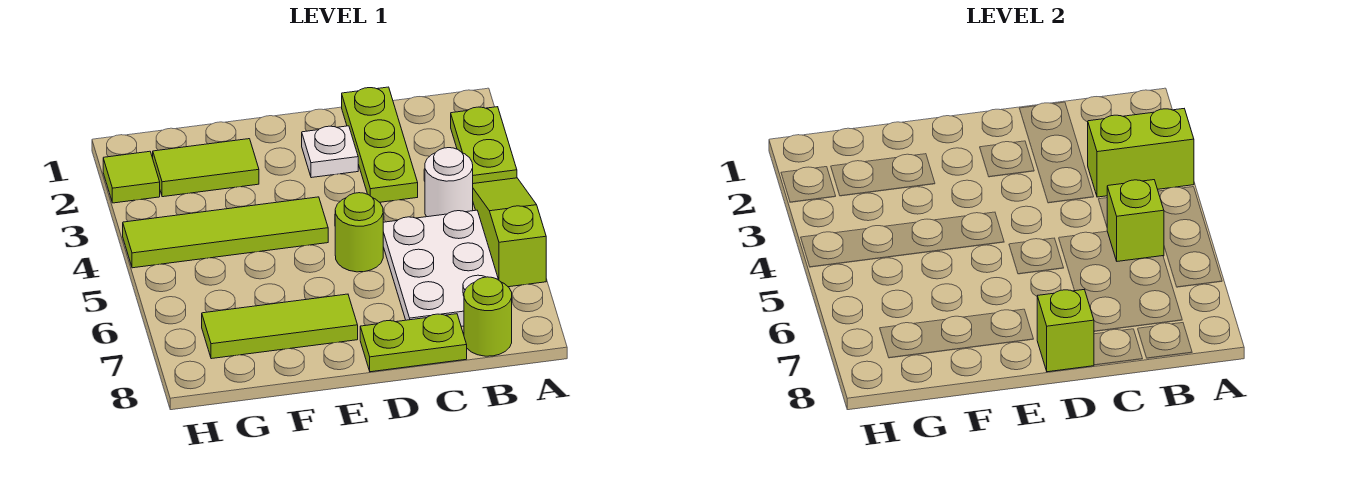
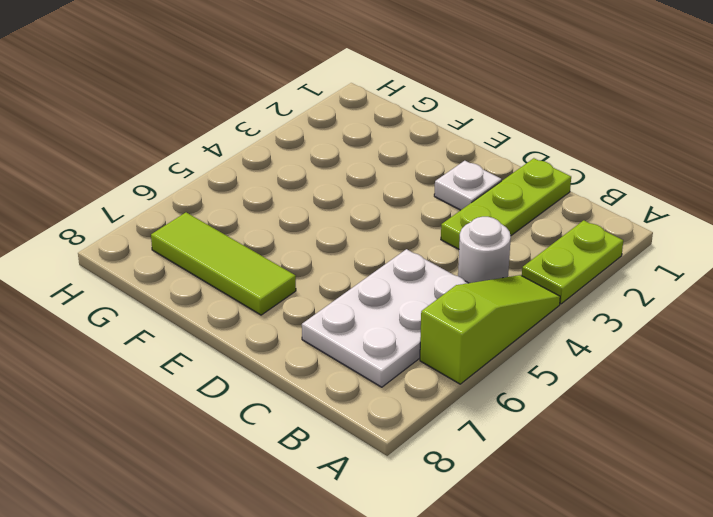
none -> lime 1x1 round brick [464,277,512,356]
none -> lime 1x2 plate [360,314,467,372]
none -> lime 1x1 round brick [335,193,383,272]

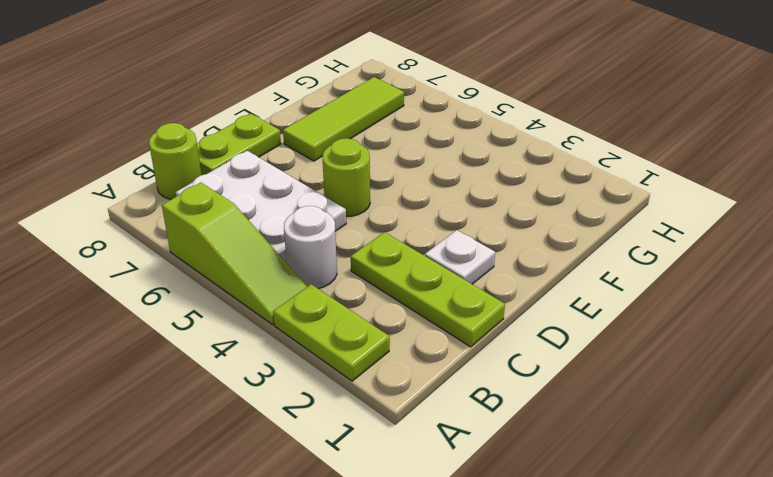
none -> lime 1x4 tile [123,197,328,268]
none -> lime 1x2 tile [153,139,259,197]
none -> lime 1x1 tile [103,151,160,203]

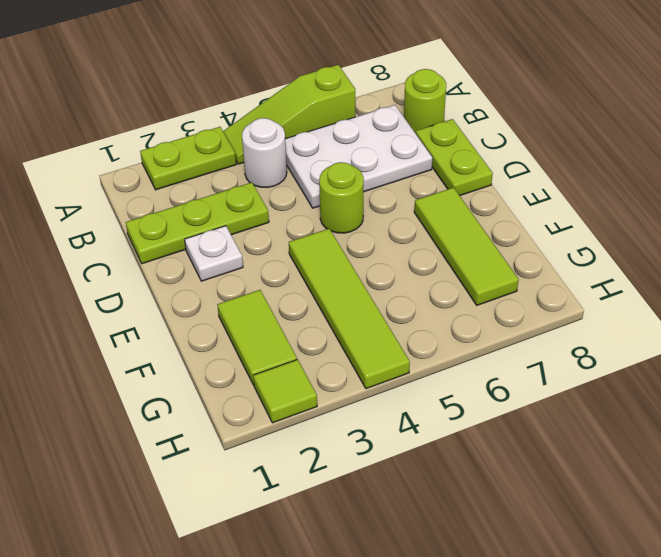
none -> lime 1x2 brick [1088,109,1194,197]
none -> lime 1x1 brick [1107,180,1164,261]
none -> lime 1x1 brick [1037,290,1094,372]

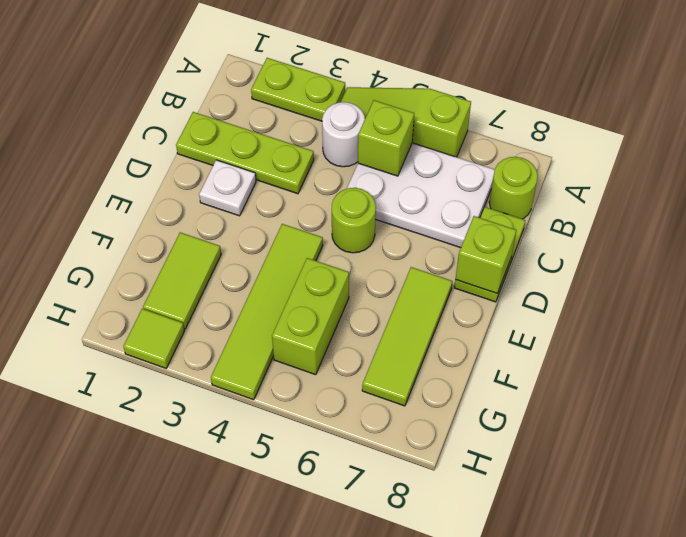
lime 1x2 brick [272,258,349,375] -> lime 1x2 brick moved to [1088,109,1194,197]

